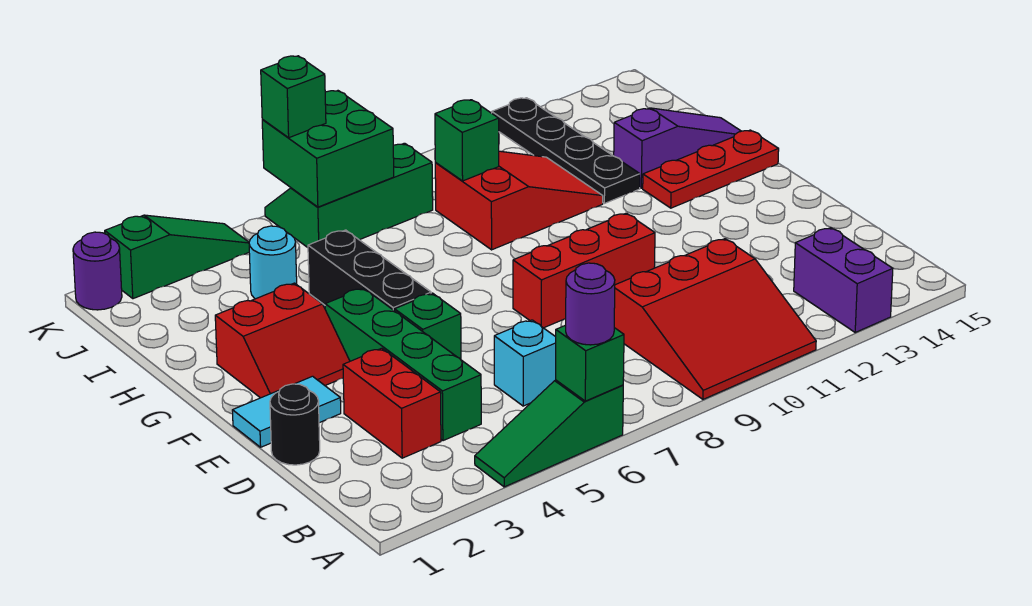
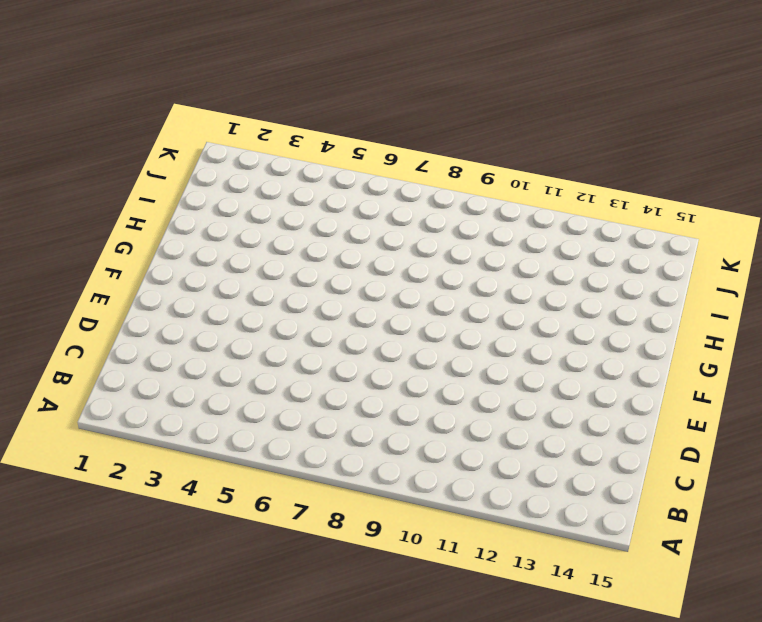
none -> green 1x3 slope [475,380,623,487]
none -> red 3x3 slope [614,239,816,399]
none -> purple 1x2 brick [794,228,893,332]

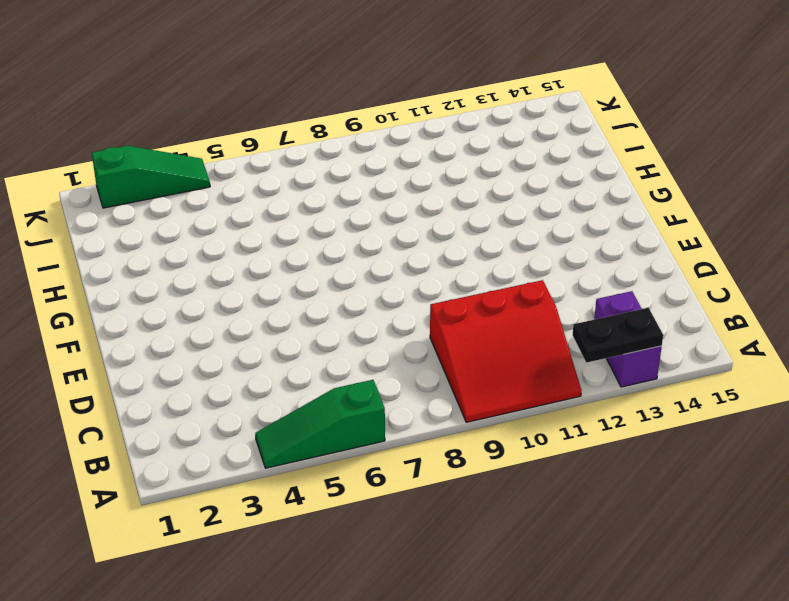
black 1x2 plate [573,308,663,363] -> none
none -> red 1x2 brick [343,348,441,458]
none -> green 1x4 brick [325,288,481,441]
none -> cyan 1x1 brick [494,320,556,406]

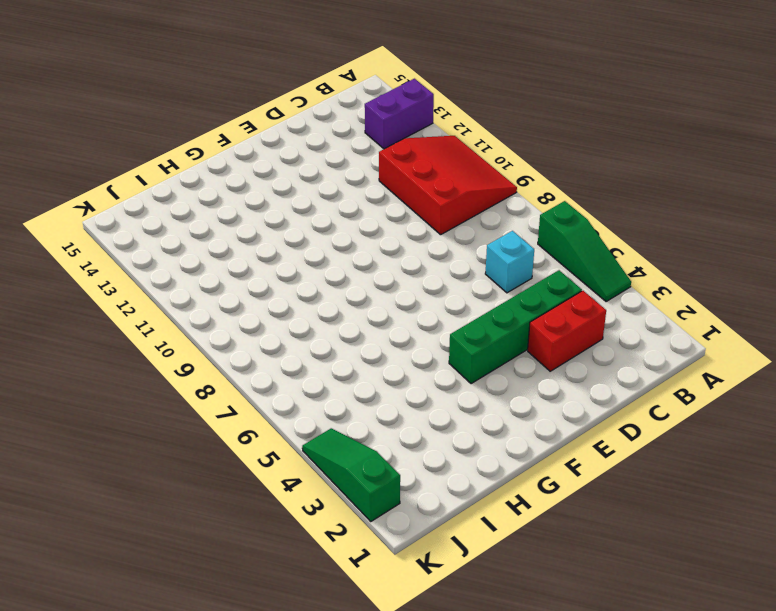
none -> black 1x1 round brick [270,384,320,465]
none -> cyan 1x2 tile [232,376,341,447]
none -> green 1x1 brick [395,293,461,360]

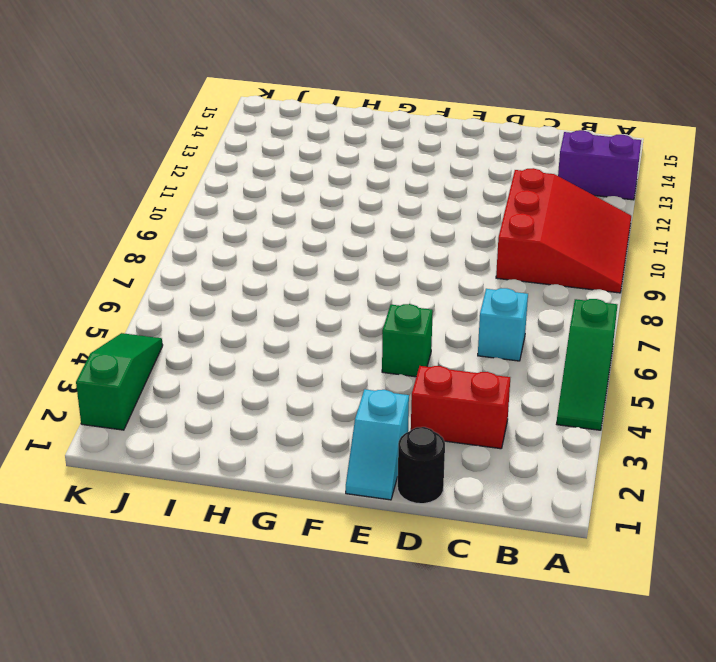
cyan 1x2 slope [346,389,409,500] -> cyan 1x2 tile [232,376,341,447]
none -> green 1x4 brick [325,288,481,441]
none -> red 1x3 brick [513,213,655,328]
none -> red 2x2 slope [215,283,350,398]

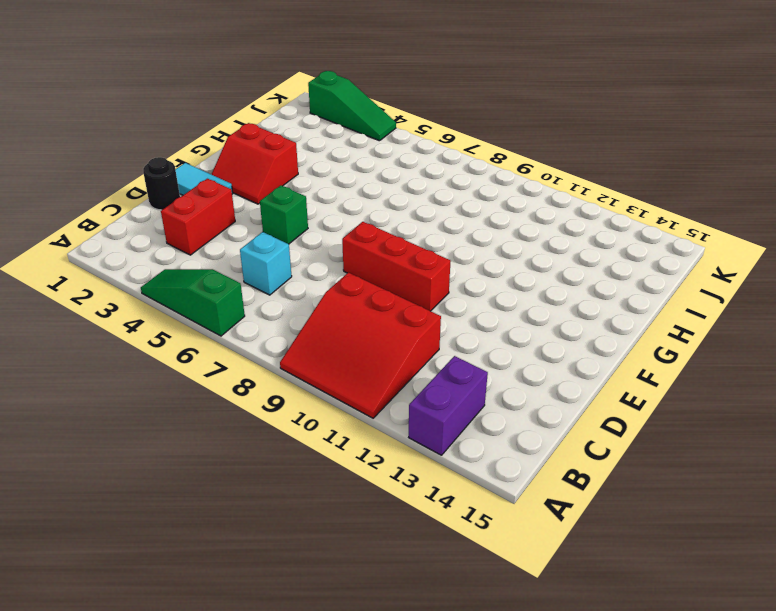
none -> green 1x4 brick [325,288,481,441]
none -> black 1x3 brick [308,230,431,311]
none -> red 1x3 plate [643,130,779,208]

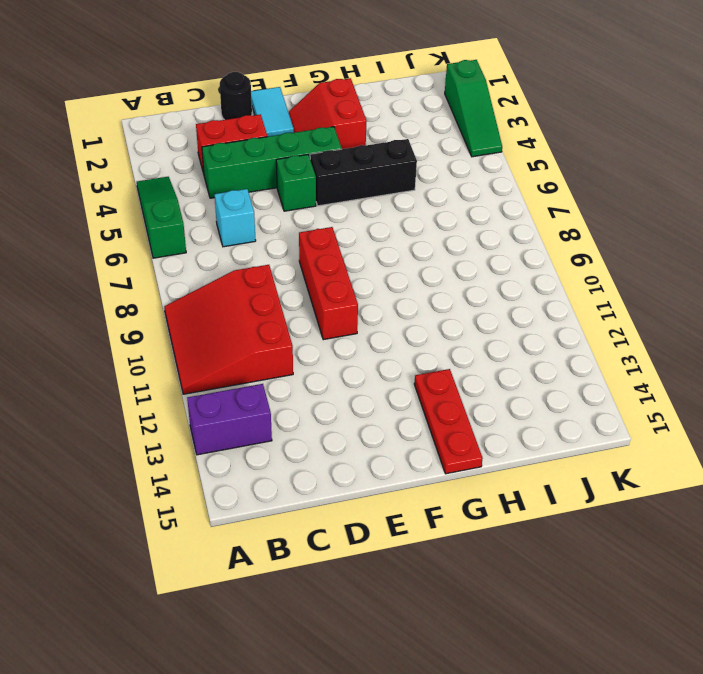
none -> red 2x3 slope [435,151,603,250]
none -> black 1x4 plate [492,98,640,203]
none -> purple 1x3 slope [614,108,741,188]

